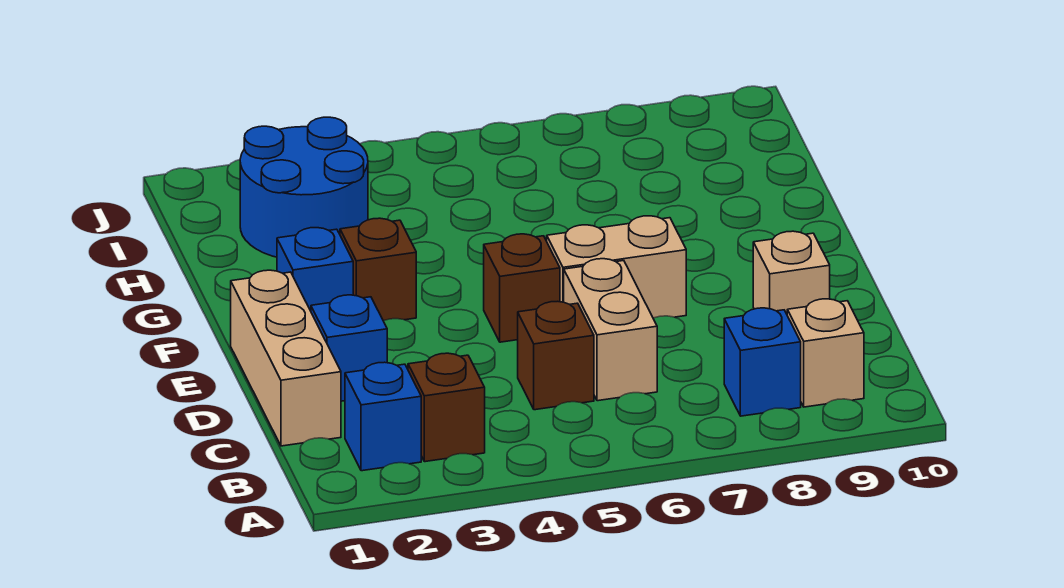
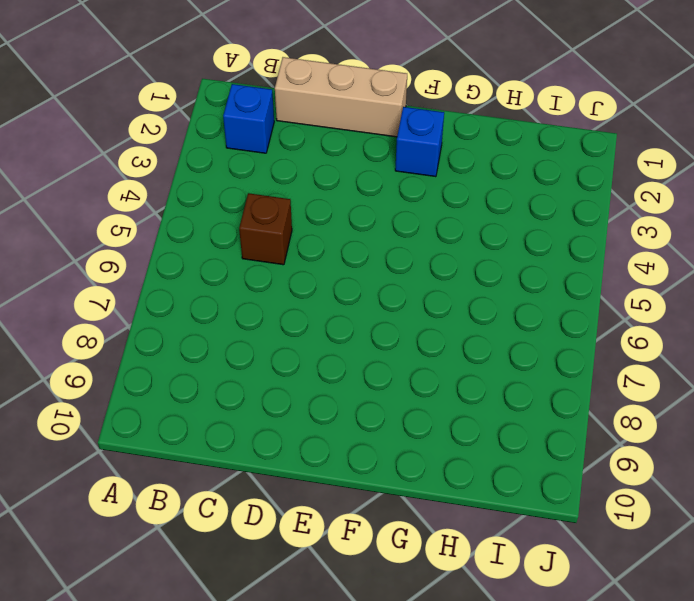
none -> brown 1x1 brick [408,353,485,462]
none -> blue 1x1 brick [724,308,801,416]
none -> tan 1x1 brick [787,299,864,407]

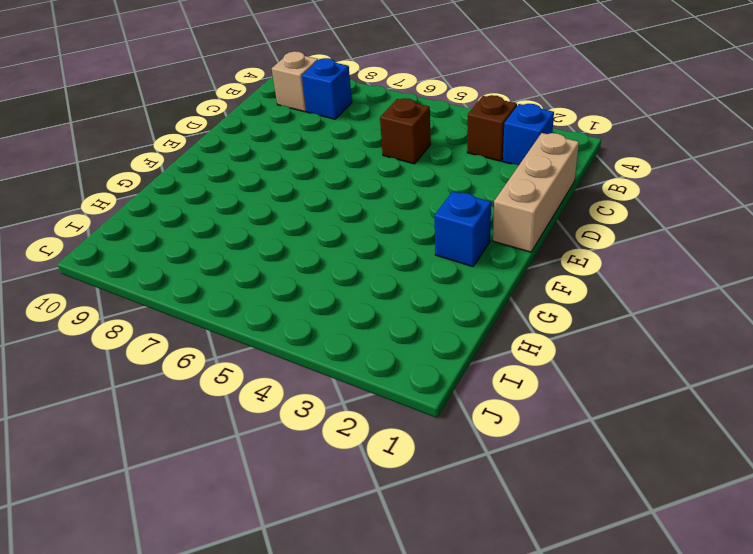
none -> tan 1x2 brick [564,259,657,401]
none -> blue 1x1 brick [311,295,387,401]
none -> tan 1x1 brick [753,231,830,314]

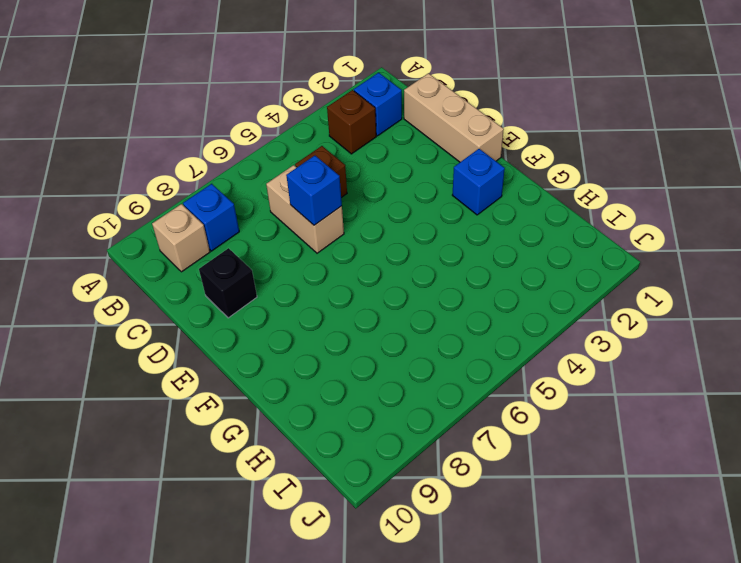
blue 1x1 brick [286,156,342,225] -> blue 1x1 brick moved to [311,295,387,401]
black 1x1 brick [199,248,257,318] -> tan 1x1 brick [753,231,830,314]
none -> brown 1x1 brick [484,234,560,342]
none -> tan 1x2 brick [547,216,686,318]
none -> brown 1x1 brick [340,218,416,321]

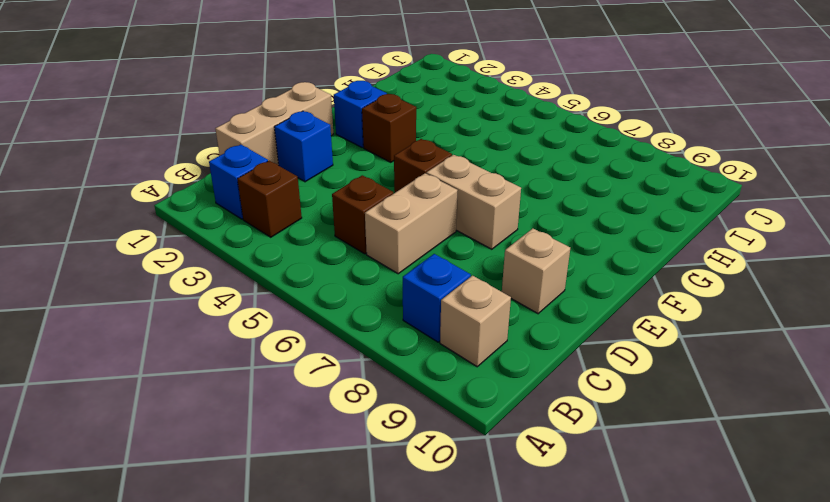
none -> blue 2x2 round brick [240,117,368,257]

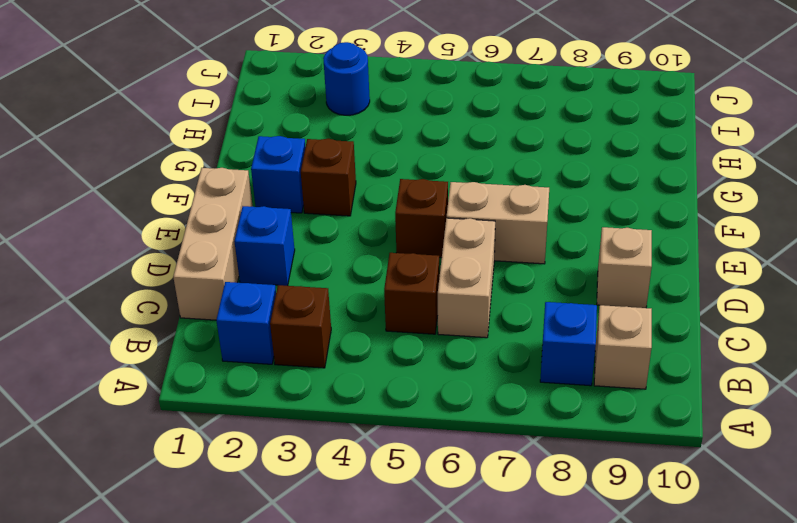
blue 1x1 round brick [323,42,370,115] -> blue 2x2 round brick [240,117,368,257]

